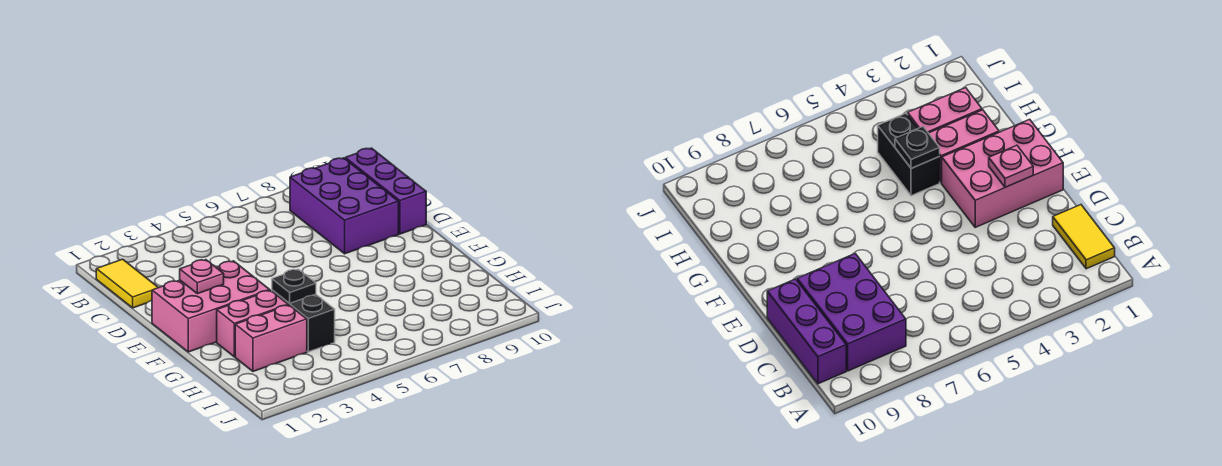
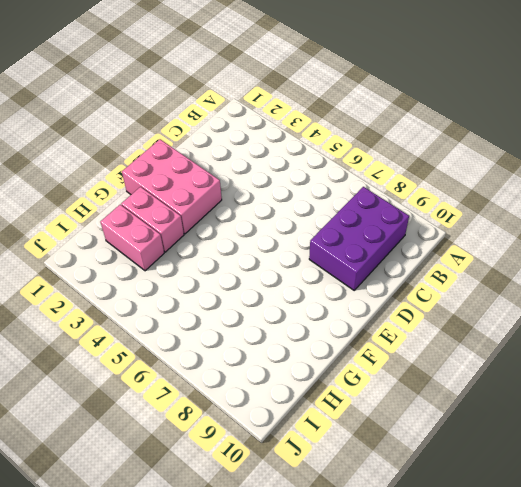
none -> yellow 1x2 tile [96,259,158,308]
none -> purple 1x3 brick [345,148,426,234]

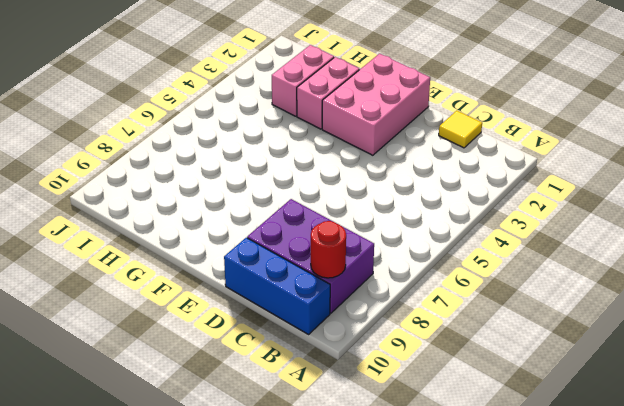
red 1x1 round brick [311,221,346,278] -> none
blue 1x3 brick [224,238,330,334] -> purple 1x3 brick [345,148,426,234]
yellow 1x1 tile [439,111,482,148] -> yellow 1x2 tile [96,259,158,308]
none -> black 1x2 brick [272,290,335,352]
none -> pink 1x1 plate [180,260,224,294]

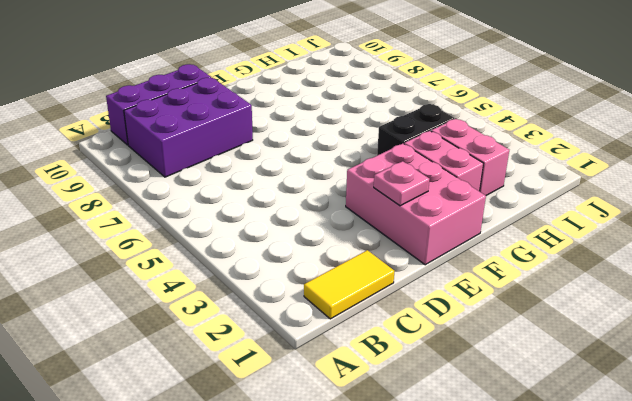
none -> black 1x1 plate [272,269,316,303]

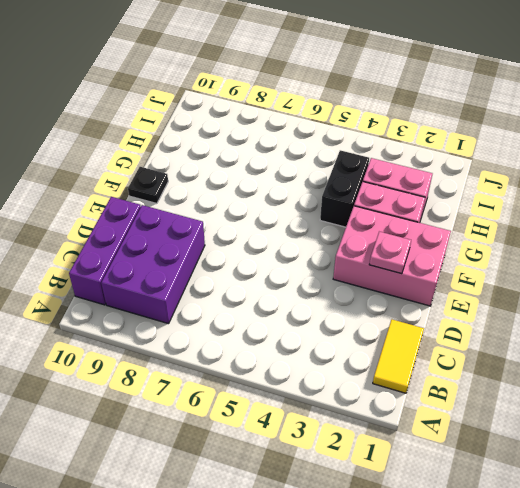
black 1x1 plate [128,167,168,204] -> black 1x1 plate moved to [272,269,316,303]

